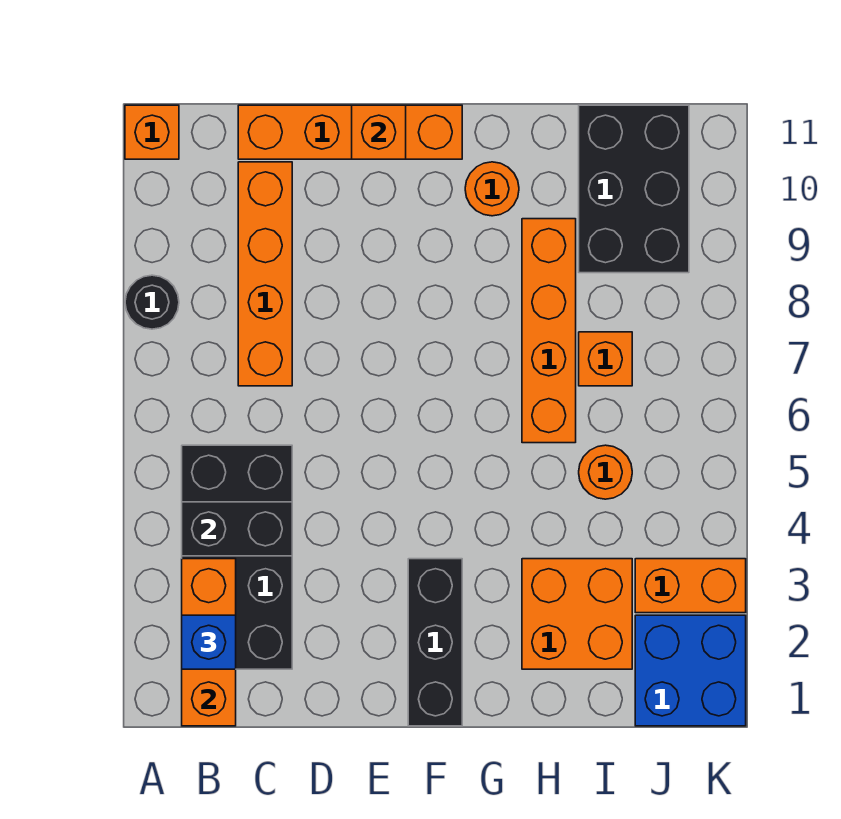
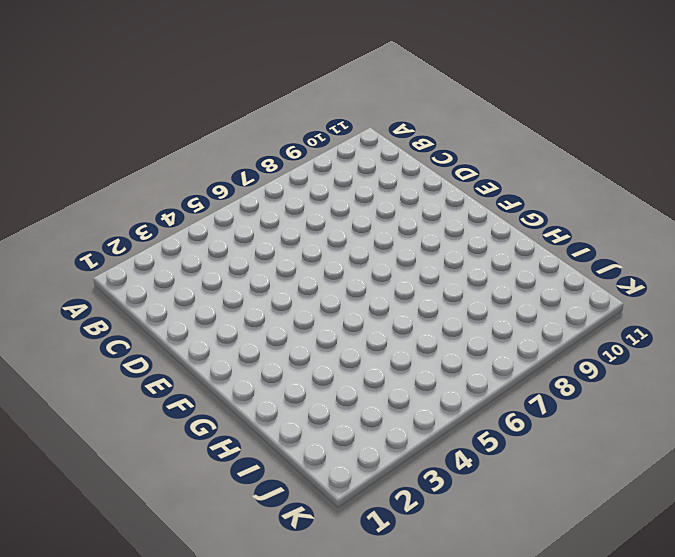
none -> black 1x1 round brick [125,275,179,329]
none -> orange 1x1 brick [125,105,179,159]
none -> black 2x4 brick [182,445,292,669]

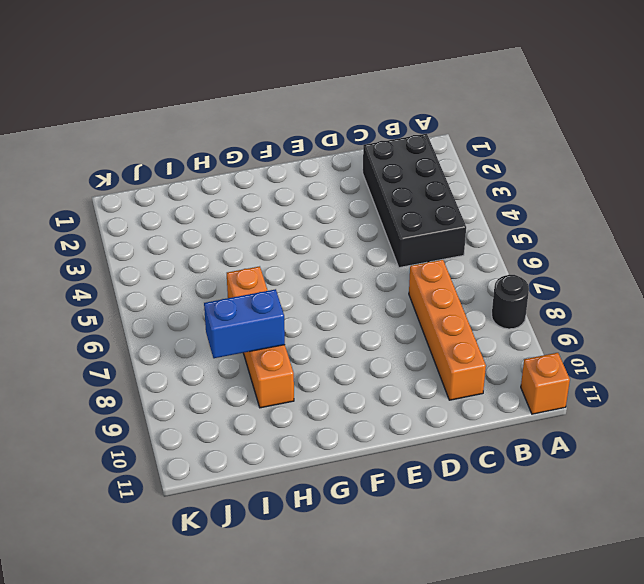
blue 1x2 brick [204,289,285,358] -> none
none -> orange 1x4 brick [238,105,462,159]
none -> black 1x3 brick [408,559,462,726]
none -> orange 1x1 round brick [465,162,519,216]

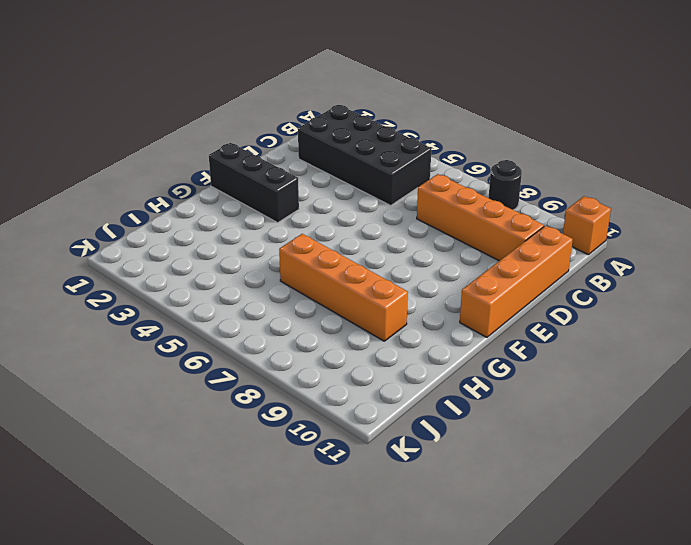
none -> orange 1x1 round brick [465,162,519,216]
none -> orange 2x2 brick [522,559,632,669]
none -> orange 1x1 round brick [579,445,632,499]

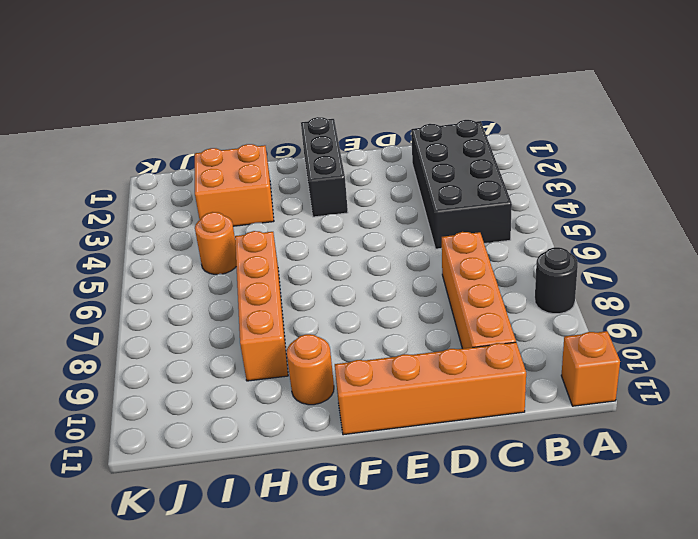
none -> orange 1x1 brick [579,332,632,386]
none -> black 2x3 brick [579,105,689,273]
none -> blue 2x2 brick [635,615,746,726]

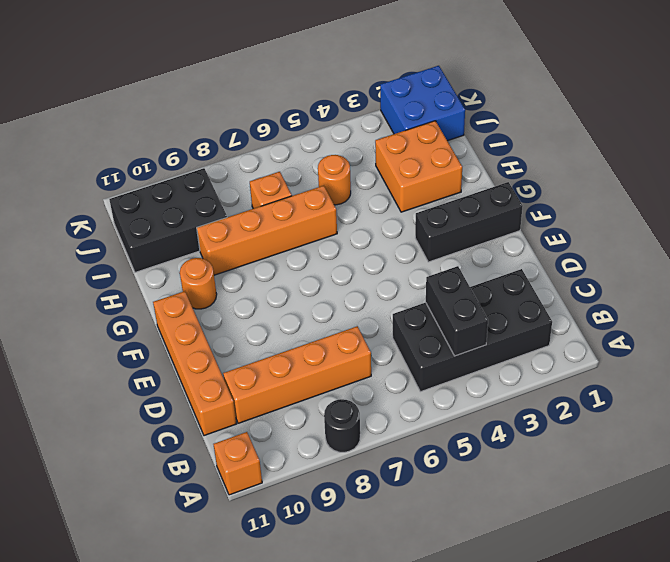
none -> orange 1x2 brick [635,559,746,613]
none -> orange 1x3 brick [182,559,236,726]
none -> orange 1x1 brick [352,105,406,159]

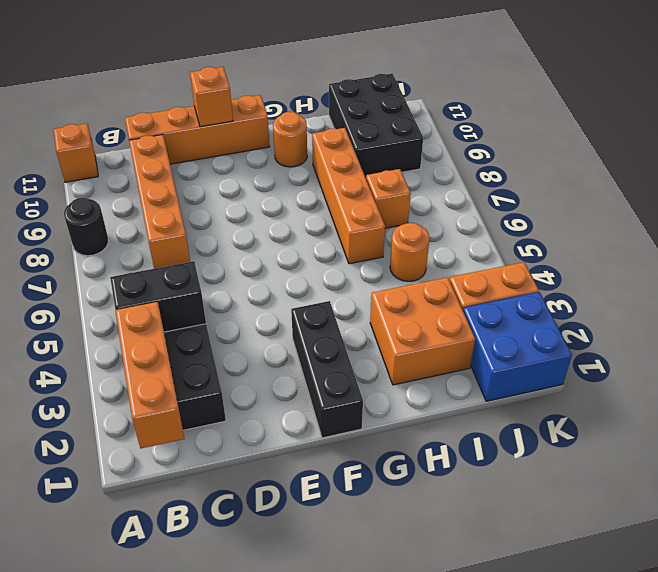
none -> blue 1x1 brick [182,615,236,669]

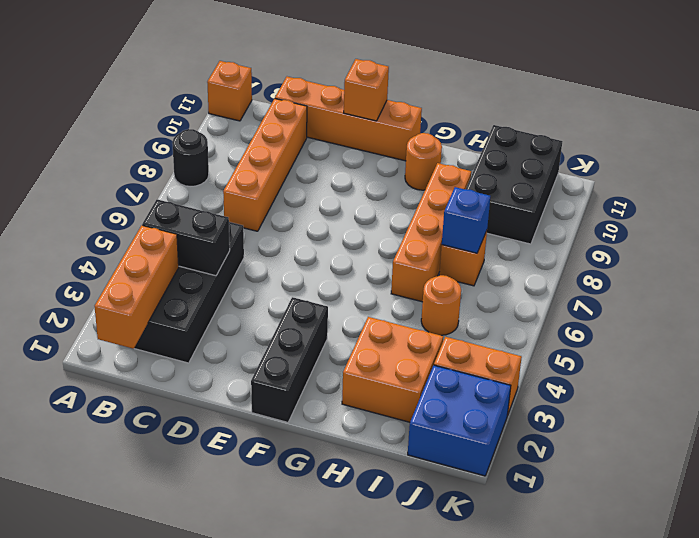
blue 1x1 brick [442,187,490,253] -> blue 1x1 brick moved to [182,615,236,669]

